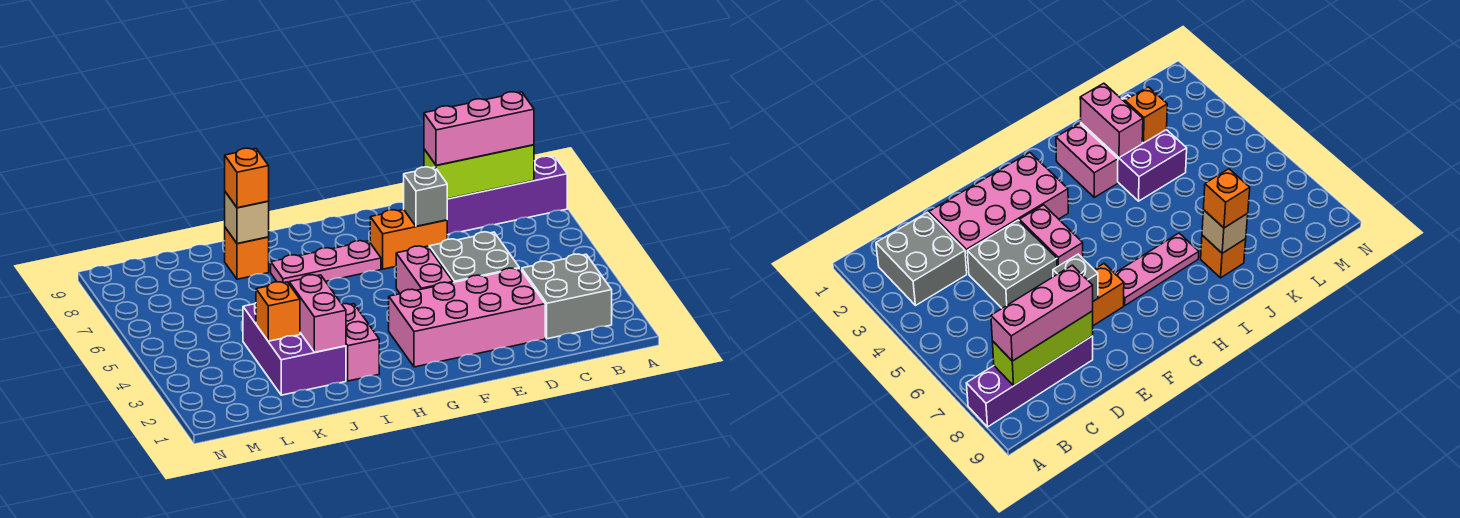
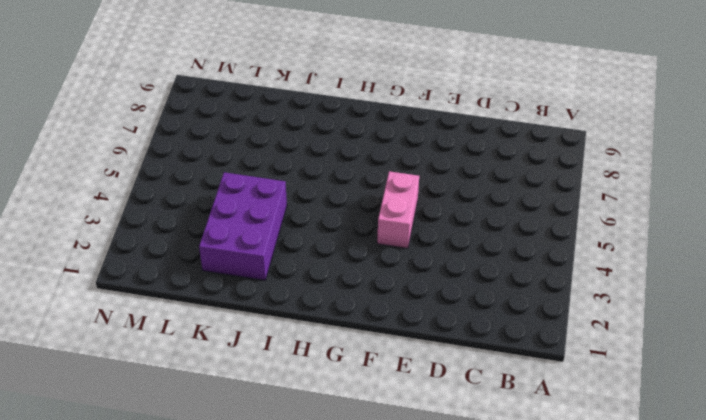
none -> purple 1x4 brick [447,156,567,235]
none -> grey 2x2 brick [522,254,612,339]
none -> pink 2x4 brick [389,268,545,367]

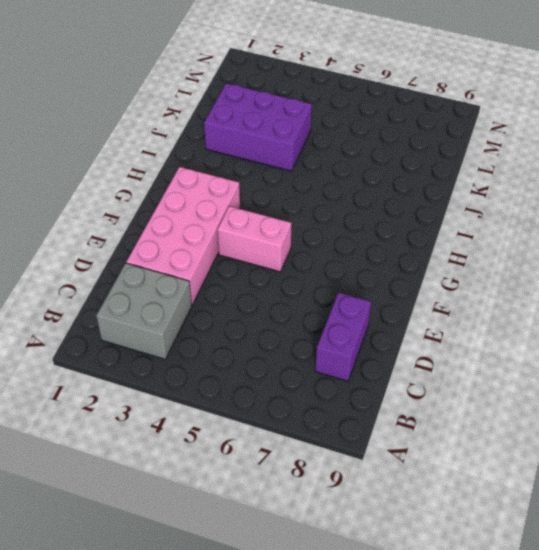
purple 1x2 brick [315,293,371,381] -> purple 1x4 brick [447,156,567,235]
none -> grey 2x2 brick [429,232,519,283]
none -> orange 1x2 brick [370,210,447,269]
none -> pink 1x3 plate [271,241,381,283]

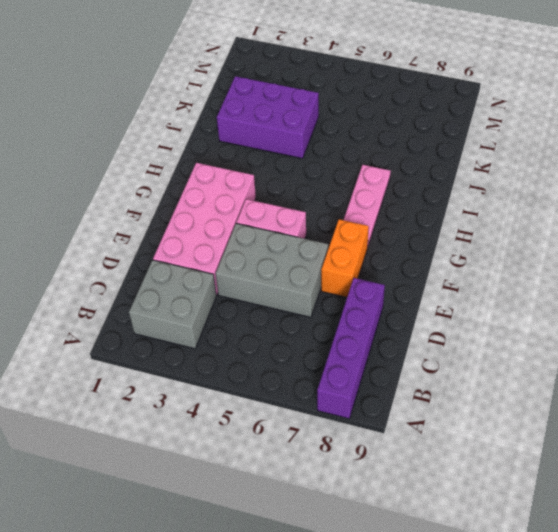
grey 2x3 brick [216,223,328,317] -> grey 2x2 brick [429,232,519,283]
none -> pink 1x2 brick [342,304,379,381]
none -> orange 1x1 brick [225,228,269,279]
none -> lime 1x3 brick [424,145,534,199]

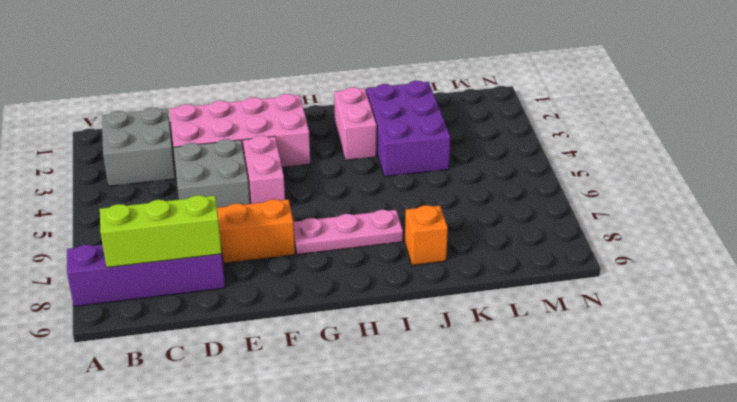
none -> grey 1x1 brick [404,167,447,226]
none -> pink 1x2 brick [289,275,346,352]
none -> tan 1x1 brick [225,192,269,244]

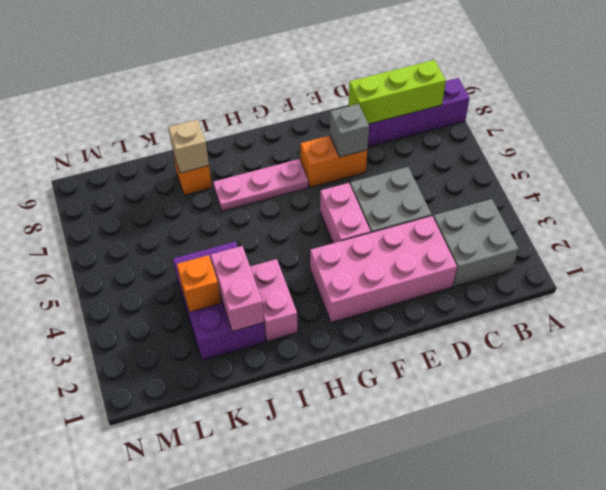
none -> pink 1x3 brick [424,92,534,165]
none -> orange 1x1 brick [225,148,269,208]

